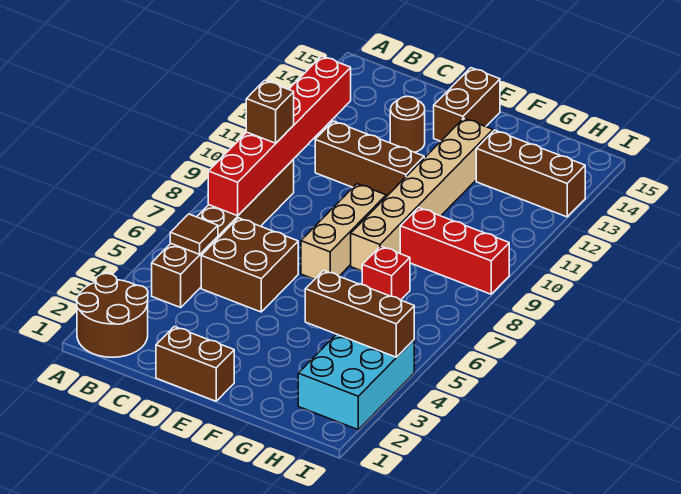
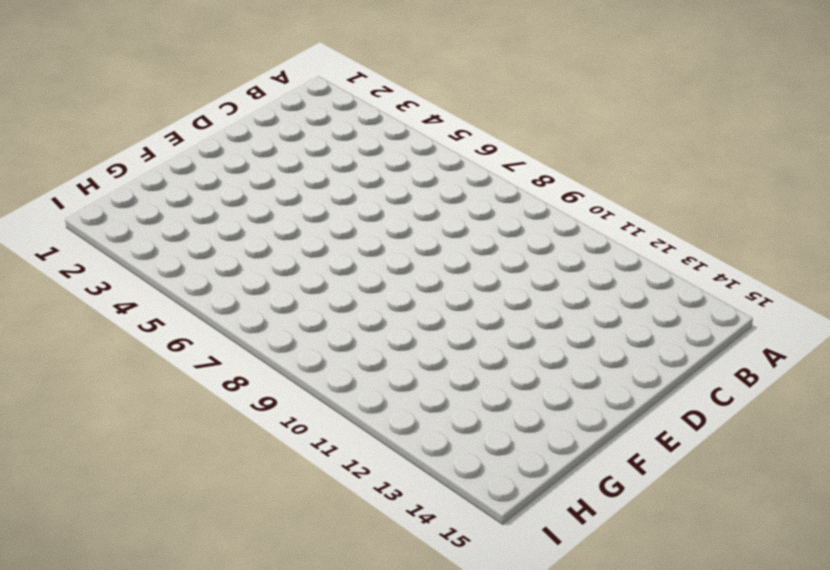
none -> brown 2x2 round brick [77,273,148,357]
none -> brown 1x6 brick [152,159,294,307]
none -> brown 2x2 brick [201,218,298,312]

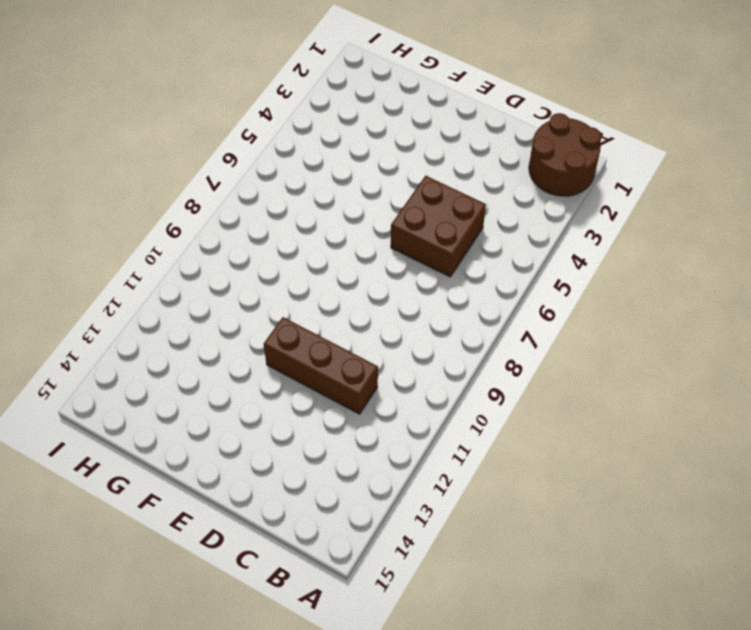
none -> brown 1x6 brick [152,159,294,307]
none -> brown 1x2 brick [156,327,234,401]
none -> brown 1x1 round brick [390,96,425,152]

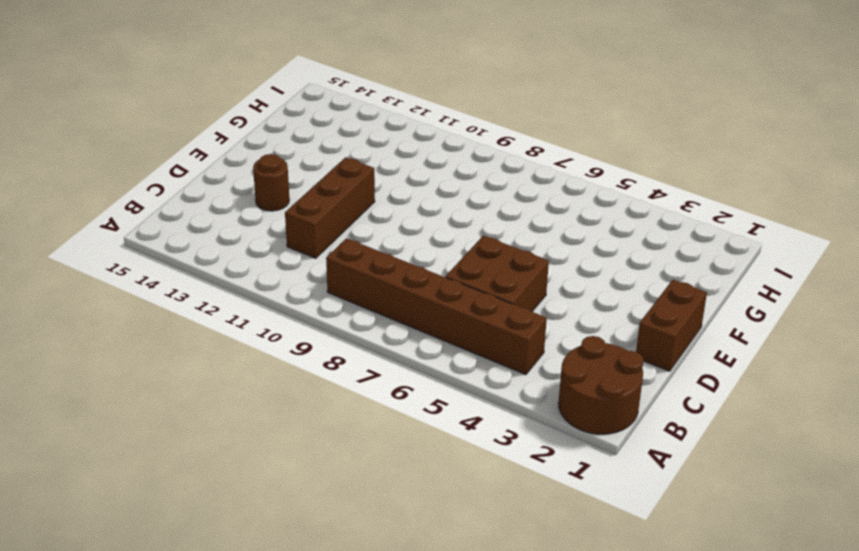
none -> tan 1x3 brick [301,184,386,279]
none -> brown 1x2 brick [434,68,500,141]
none -> tan 1x6 brick [351,118,493,271]

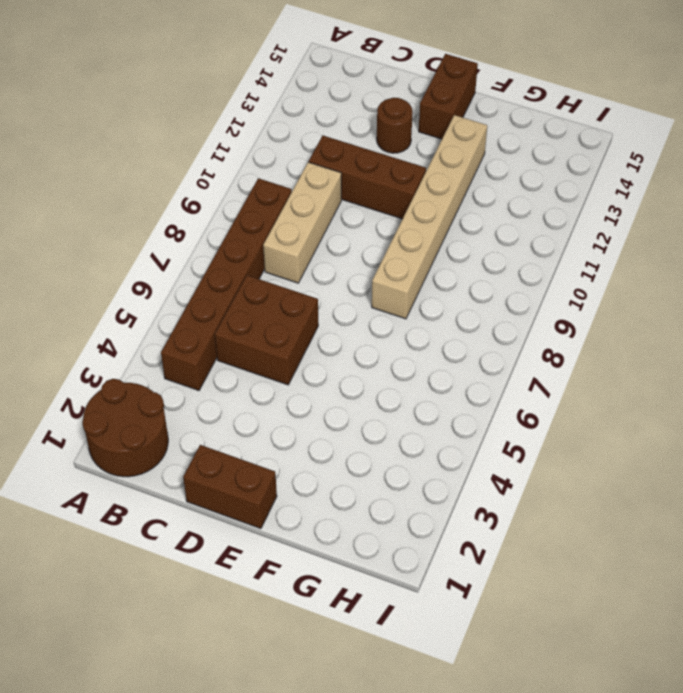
tan 1x3 brick [263,162,341,283] -> tan 1x3 brick moved to [301,184,386,279]
none -> red 1x1 brick [362,246,410,300]
none -> red 1x3 brick [400,208,509,294]
none -> brown 1x3 brick [476,130,585,217]

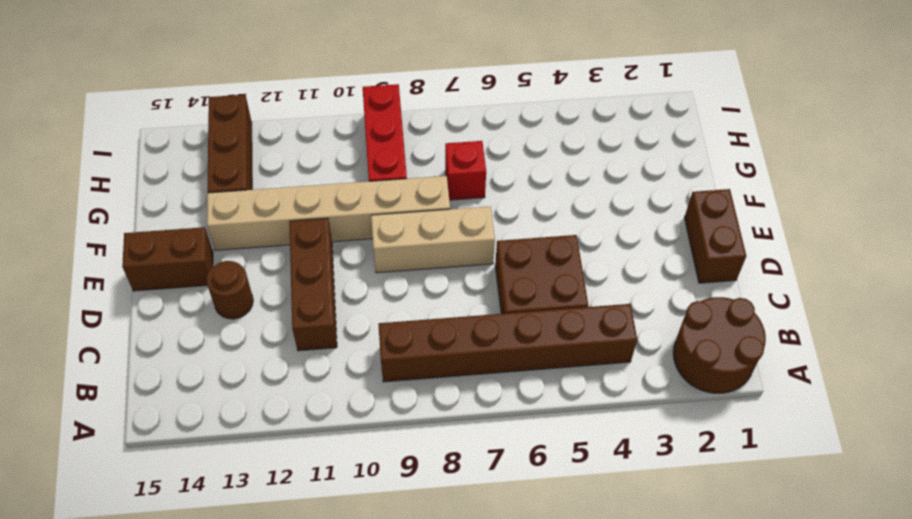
none -> cyan 2x3 brick [298,334,414,430]
none -> brown 1x1 tile [170,214,218,254]
none -> red 1x6 brick [208,56,351,216]

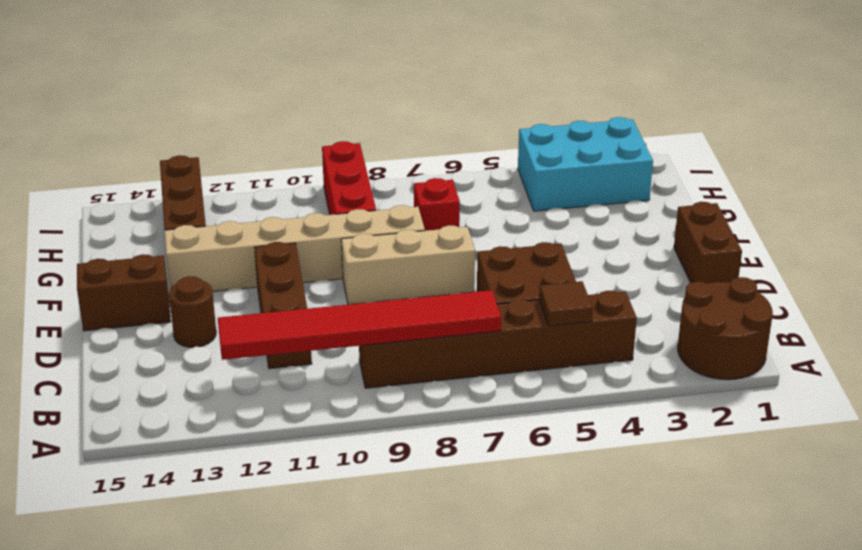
red 1x6 tile [218,290,501,360] -> red 1x6 brick [208,56,351,216]
none -> brown 1x3 brick [305,270,414,357]
none -> brown 1x1 brick [246,80,294,143]

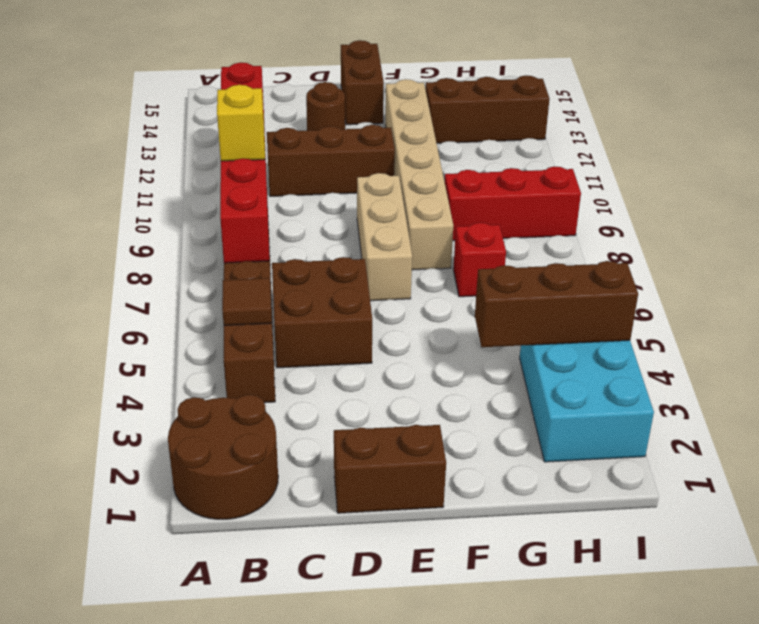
yellow 1x1 brick [217,85,265,161] -> brown 1x1 brick [246,80,294,143]

